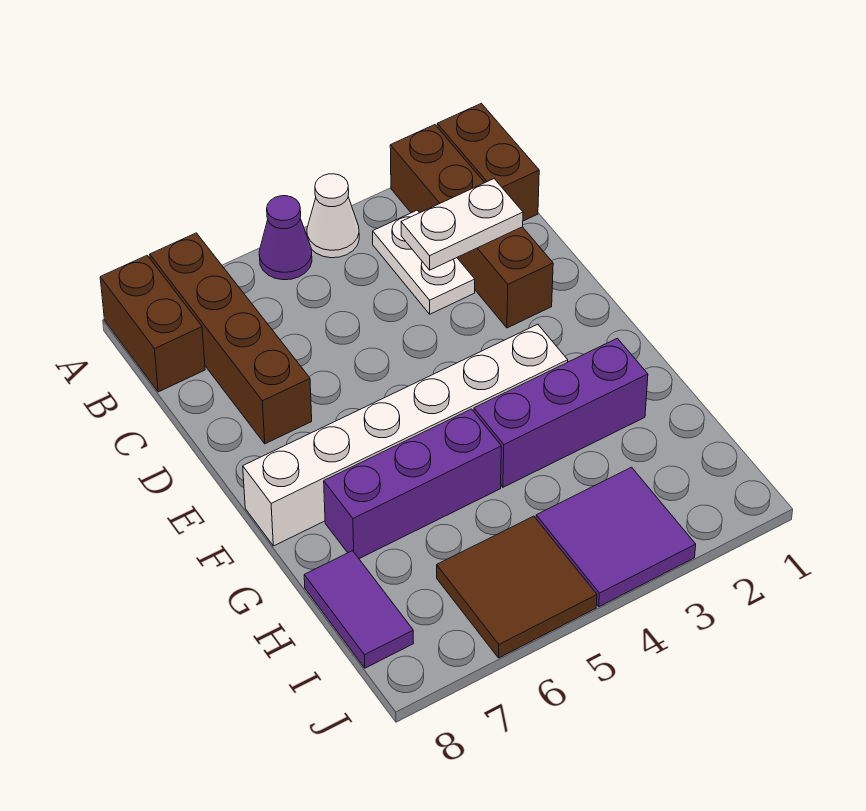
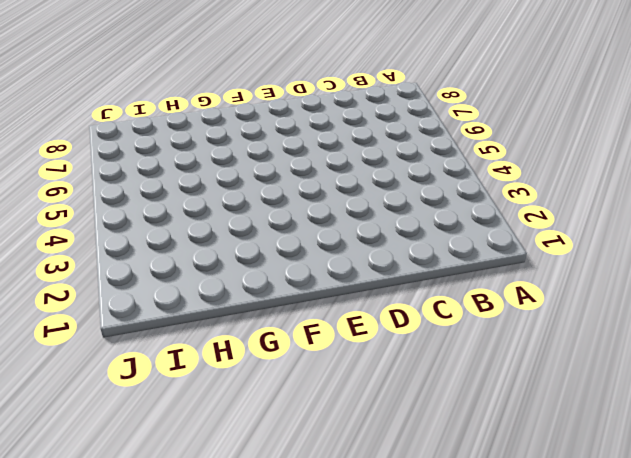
none -> brown 1x2 brick [437,103,539,221]
none -> brown 1x4 brick [390,125,553,328]
none -> white 1x1 cone [307,174,359,258]

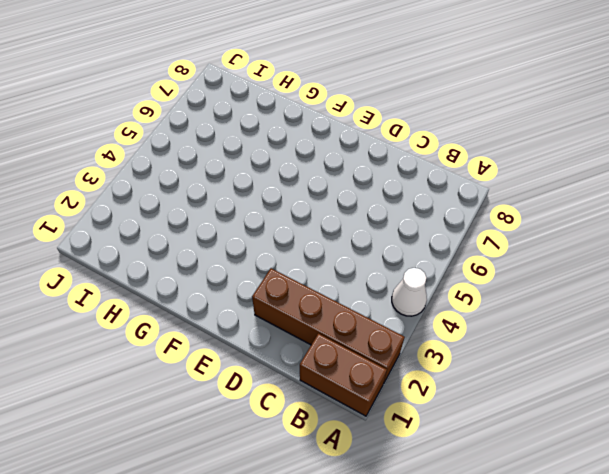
none -> purple 1x1 cone [259,196,312,280]
none -> brown 1x4 brick [150,233,312,444]
none -> brown 1x2 brick [100,255,205,392]

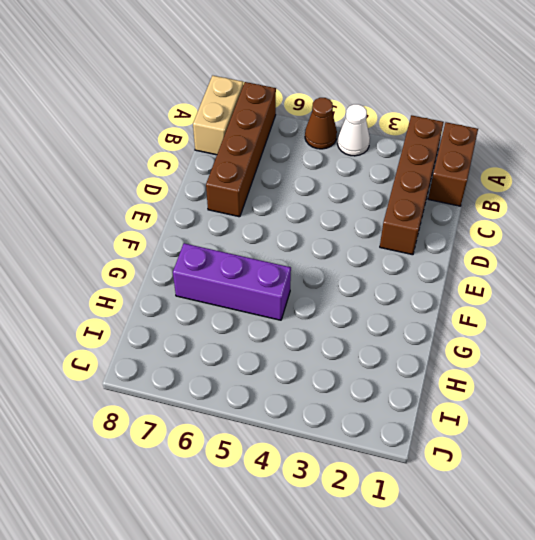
brown 1x1 cone [305,98,337,149] -> purple 1x1 cone [259,196,312,280]
tan 1x2 brick [193,75,243,155] -> brown 1x2 brick [100,255,205,392]
none -> white 1x2 plate [373,210,475,314]
none -> white 1x6 brick [243,324,568,546]
none -> purple 1x3 brick [474,338,648,487]

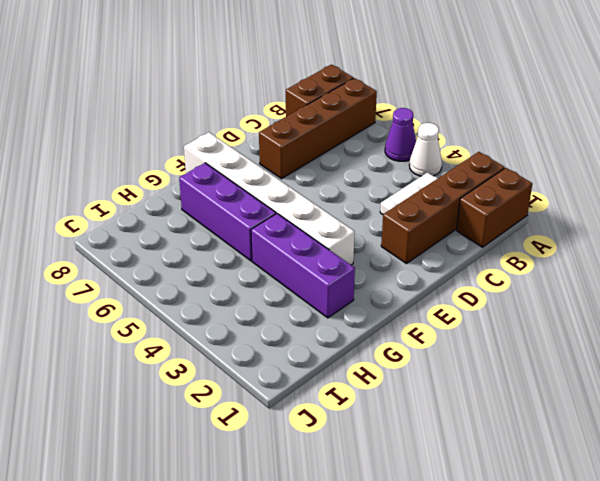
none -> purple 1x2 tile [304,551,414,668]
none -> purple 2x2 tile [536,467,696,607]
none -> brown 2x2 tile [437,516,597,658]

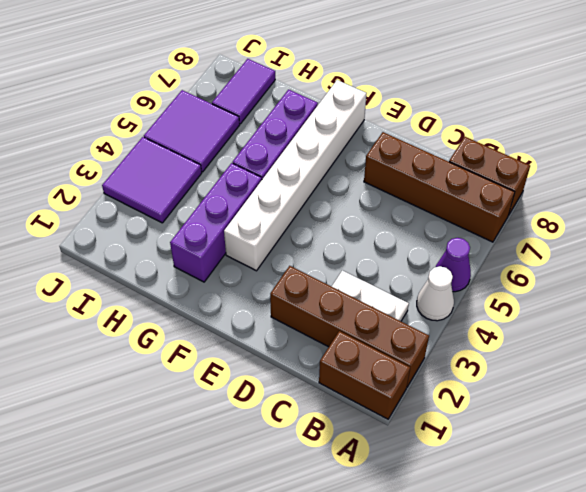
purple 2x2 tile [144,90,240,172] -> brown 2x2 tile [437,516,597,658]
purple 1x2 tile [212,59,275,124] -> purple 1x2 tile turned to [304,551,414,668]
none -> white 1x2 plate [401,179,523,270]

